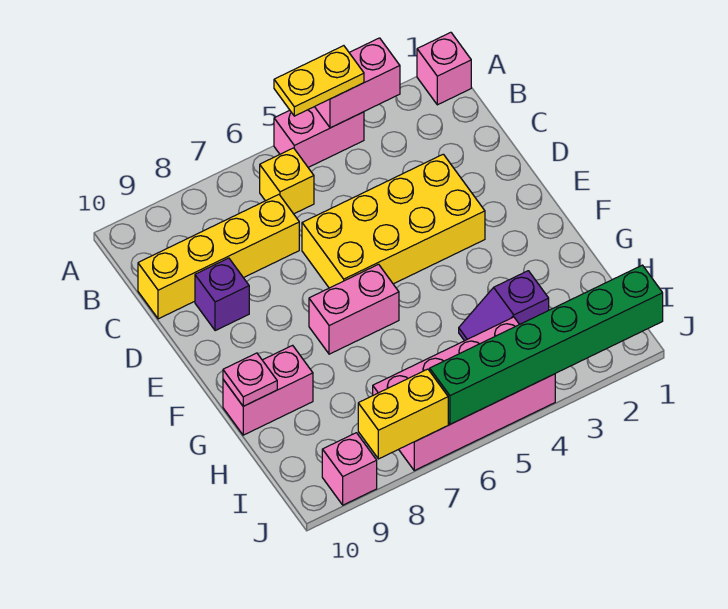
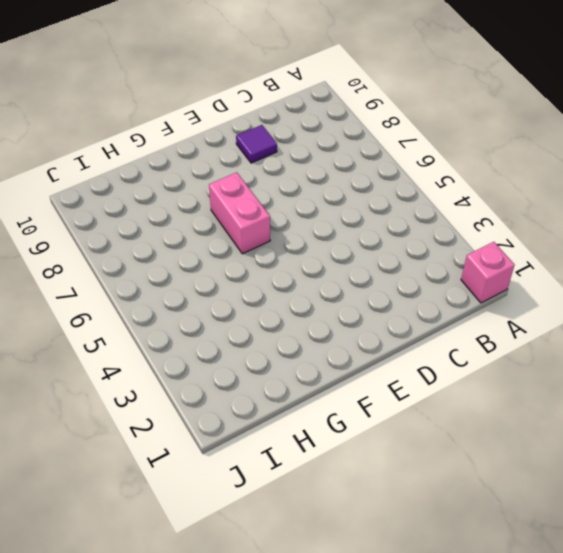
purple 1x1 tile [236,125,277,163] -> purple 1x1 brick [195,258,249,331]
none -> pink 1x2 brick [274,107,364,167]
none -> yellow 1x1 brick [260,148,314,214]
none -> yellow 1x4 brick [138,195,299,319]

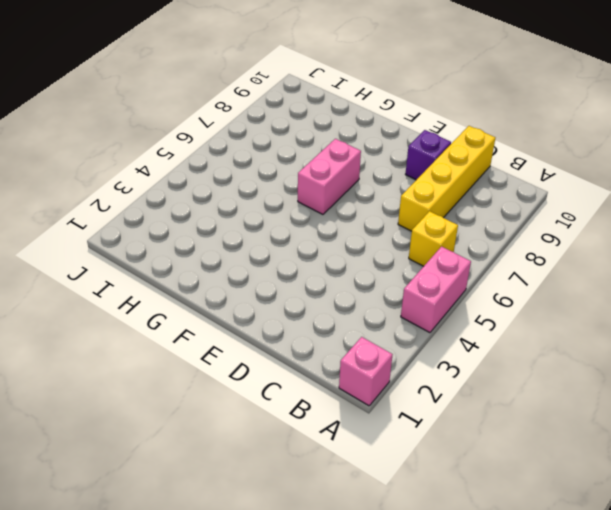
none -> yellow 2x4 brick [302,154,485,288]
none -> pink 1x2 brick [223,345,313,435]
none -> purple 1x2 slope [459,271,549,341]

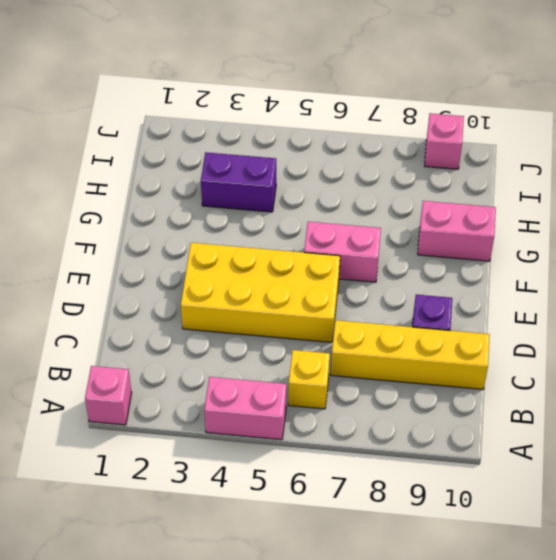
purple 1x2 brick [201,152,276,212] -> purple 1x2 slope [459,271,549,341]
none -> pink 2x4 brick [373,317,555,471]
none -> pink 1x2 brick [315,38,400,128]
none -> pink 1x1 plate [223,353,277,406]

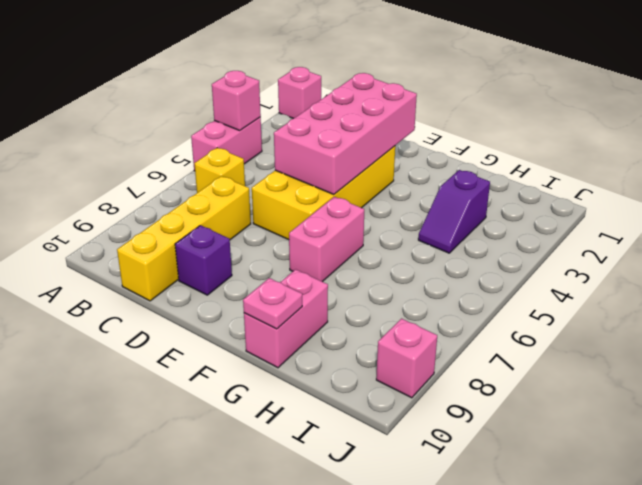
pink 1x1 brick [212,71,261,130] -> pink 1x2 brick [315,38,400,128]
pink 2x4 brick [274,73,417,195] -> pink 2x4 brick moved to [373,317,555,471]
none -> green 1x6 brick [430,265,663,424]
none -> yellow 1x2 brick [358,369,448,459]
none -> yellow 1x2 plate [274,46,364,116]

